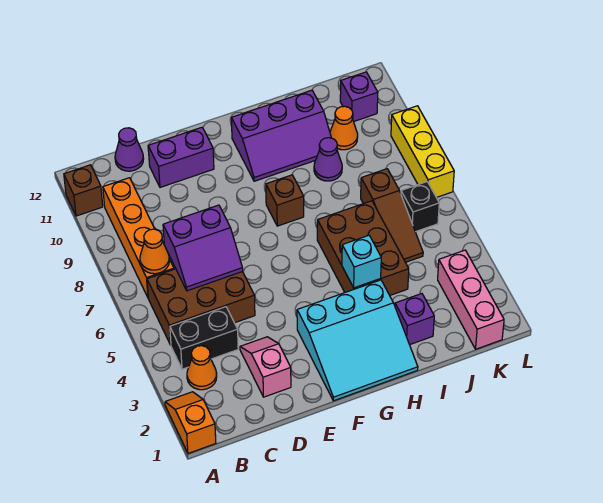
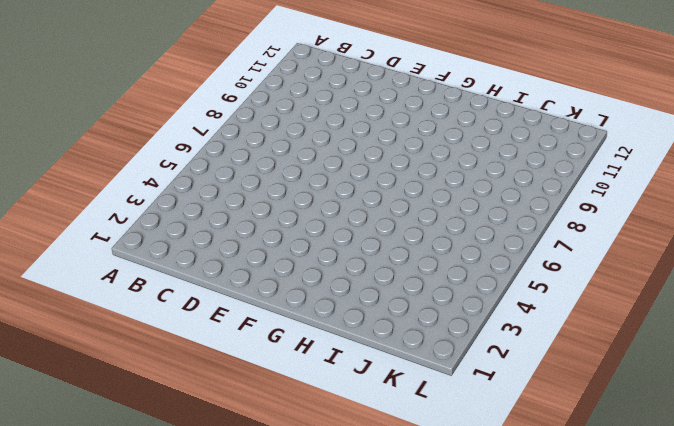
none -> orange 1x2 slope [165,392,216,453]
none -> brown 1x1 brick [64,165,103,216]
none -> orange 1x1 cone [187,346,217,390]

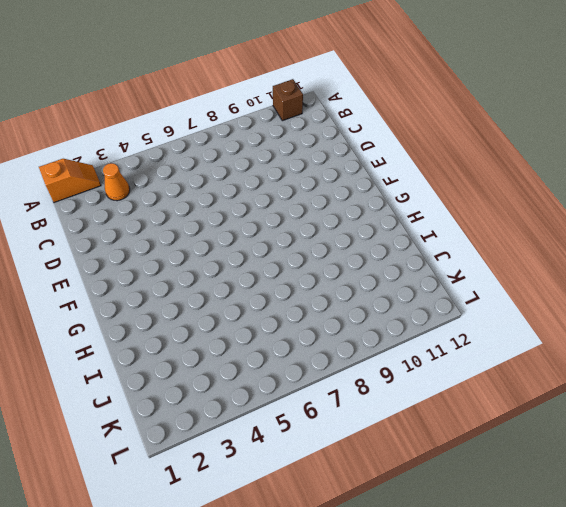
none -> black 1x2 brick [170,307,238,369]
none -> brown 2x3 brick [147,269,255,345]
none -> orange 1x4 brick [103,178,174,297]

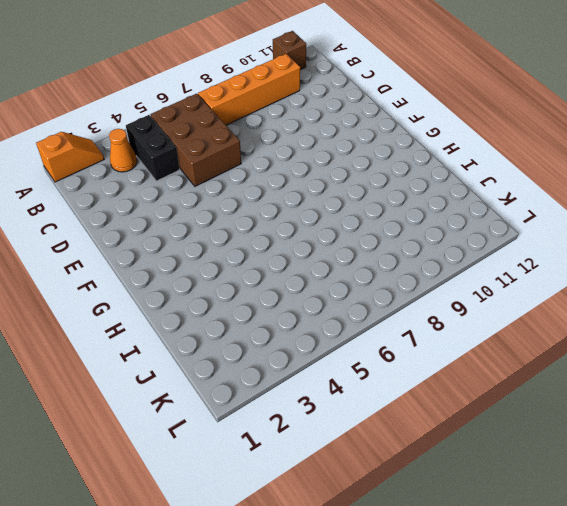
none -> purple 1x1 cone [115,128,144,171]
none -> pink 1x2 slope [240,337,291,397]
none -> purple 1x2 brick [148,127,214,187]

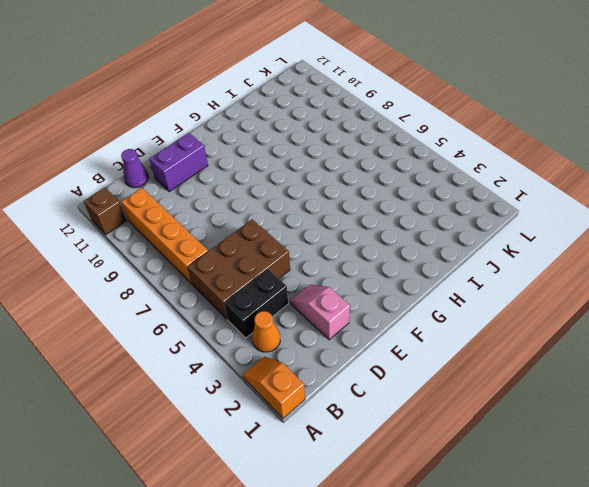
none -> cyan 3x3 slope [297,280,418,401]
none -> brown 1x1 brick [266,175,304,226]
none -> purple 2x3 slope [231,90,331,181]

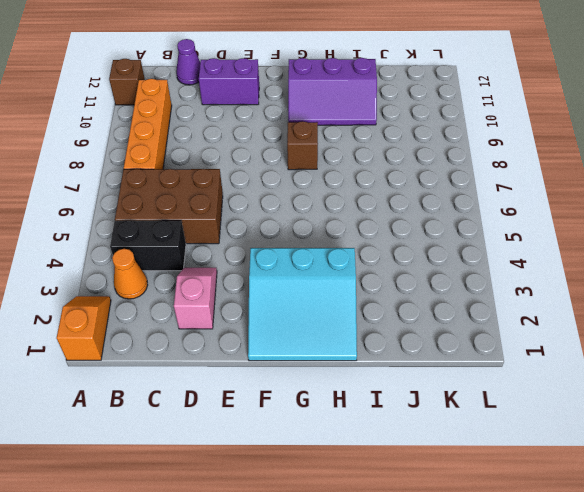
none -> brown 2x3 brick [317,201,409,295]
none -> purple 1x1 brick [395,294,434,345]
none -> purple 1x1 cone [314,138,342,181]

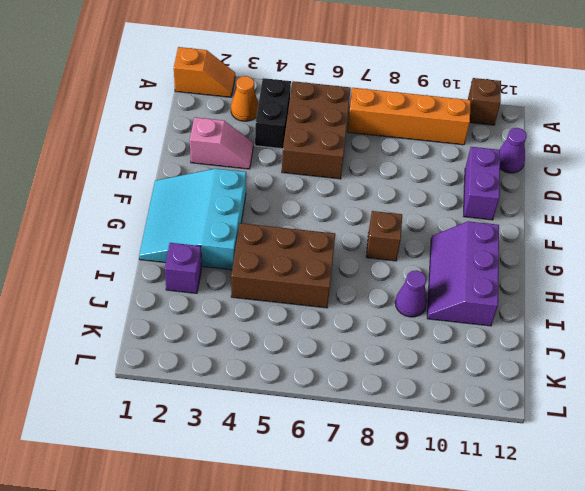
none -> brown 1x3 slope [361,169,423,262]
none -> orange 1x1 cone [330,106,358,150]
none -> pink 1x3 brick [438,250,504,349]

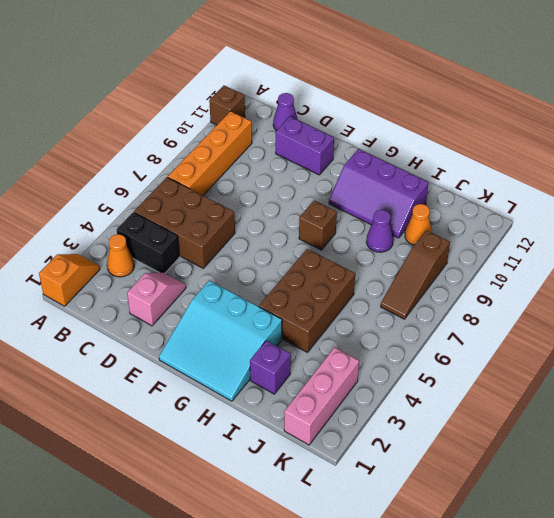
brown 1x3 slope [381,230,450,319] -> brown 1x3 slope moved to [361,169,423,262]
none -> black 1x1 brick [401,182,439,232]
none -> purple 1x1 brick [340,72,378,121]
none -> yellow 1x3 brick [391,106,454,198]

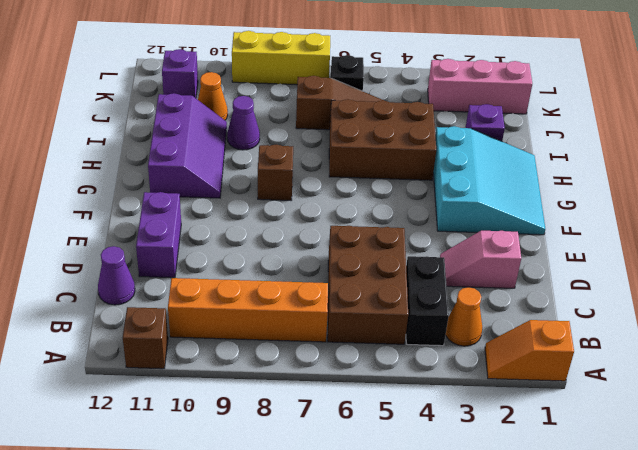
none -> orange 1x1 cone [140,229,169,274]
none -> purple 2x2 slope [163,205,243,291]
none -> cyan 1x1 brick [342,235,381,288]

